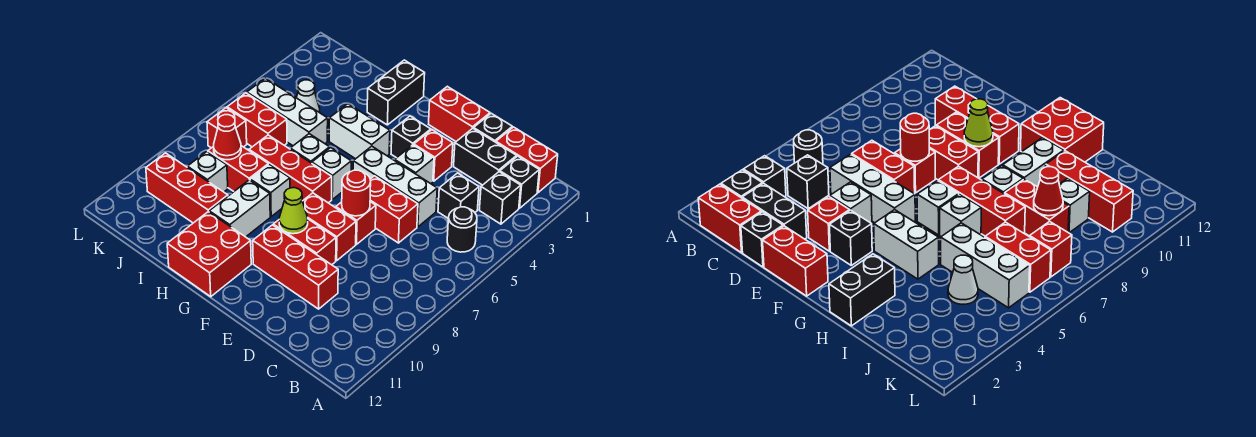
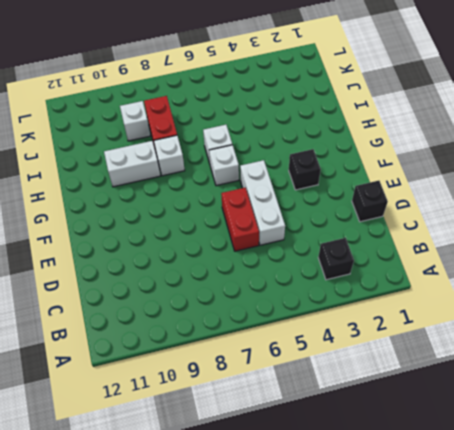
none -> red 1x2 brick [496,127,558,193]
none -> black 1x1 brick [500,156,539,208]
none -> black 1x1 round brick [447,207,477,252]
none -> black 1x2 brick [454,128,516,185]

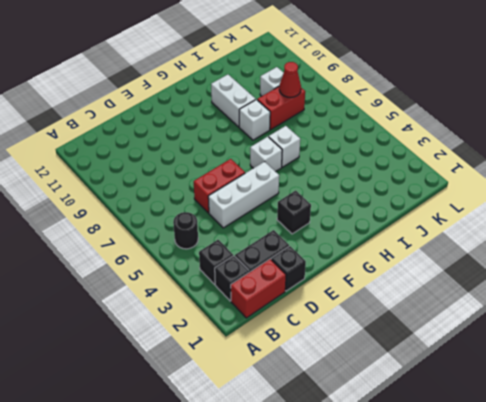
none -> black 1x1 brick [438,173,479,218]
none -> red 1x3 brick [253,225,338,309]
none -> red 1x2 brick [429,86,490,141]
none -> red 1x1 brick [414,130,453,181]

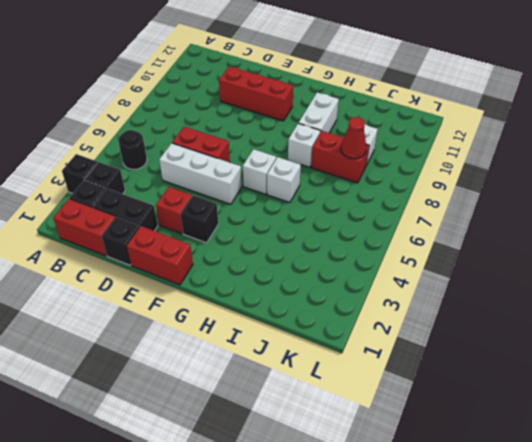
black 1x1 brick [62,154,98,193] -> black 1x1 brick moved to [438,173,479,218]
none -> white 1x1 brick [395,145,434,184]
none -> red 1x1 brick [336,202,376,244]
none -> red 1x2 brick [303,193,356,260]
none -> red 1x2 brick [273,219,336,265]

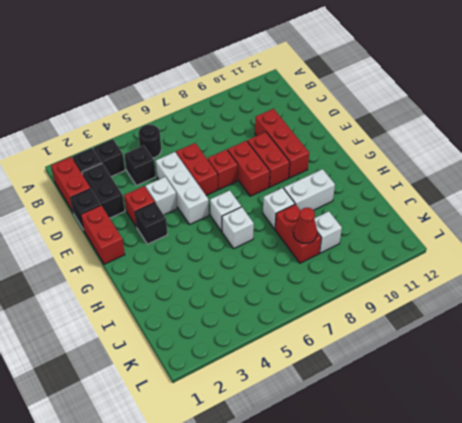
none -> white 1x2 brick [329,104,390,159]
none -> red 1x3 brick [249,135,332,203]
none -> red 2x2 brick [167,212,251,297]
none -> black 1x2 brick [367,60,425,125]

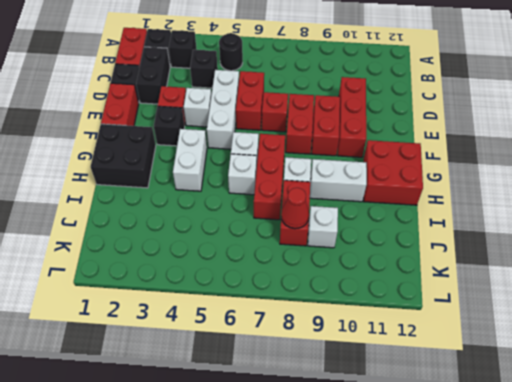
black 2x2 brick [90,124,156,188] -> black 1x2 brick [367,60,425,125]
none -> white 1x3 brick [247,78,328,146]
none -> red 1x3 brick [146,153,228,223]
none -> white 1x1 cone [296,80,320,112]
none -> red 1x2 brick [227,93,287,147]

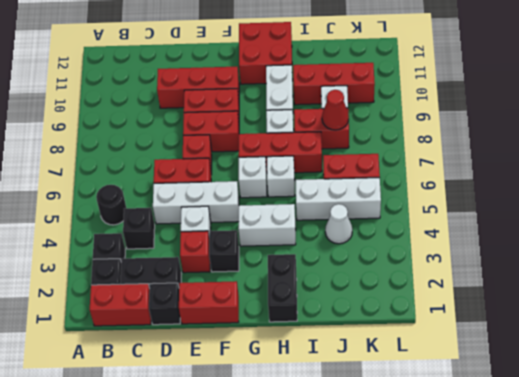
none -> red 1x1 brick [207,108,247,148]
none -> red 1x1 round brick [342,170,371,216]
none -> lime 1x1 cone [279,188,308,234]

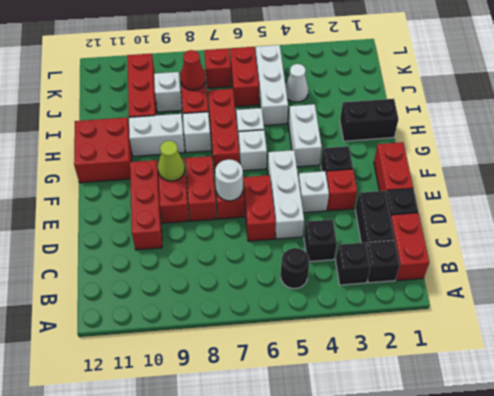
white 1x1 round brick [215,160,243,201] -> red 1x1 round brick [342,170,371,216]

